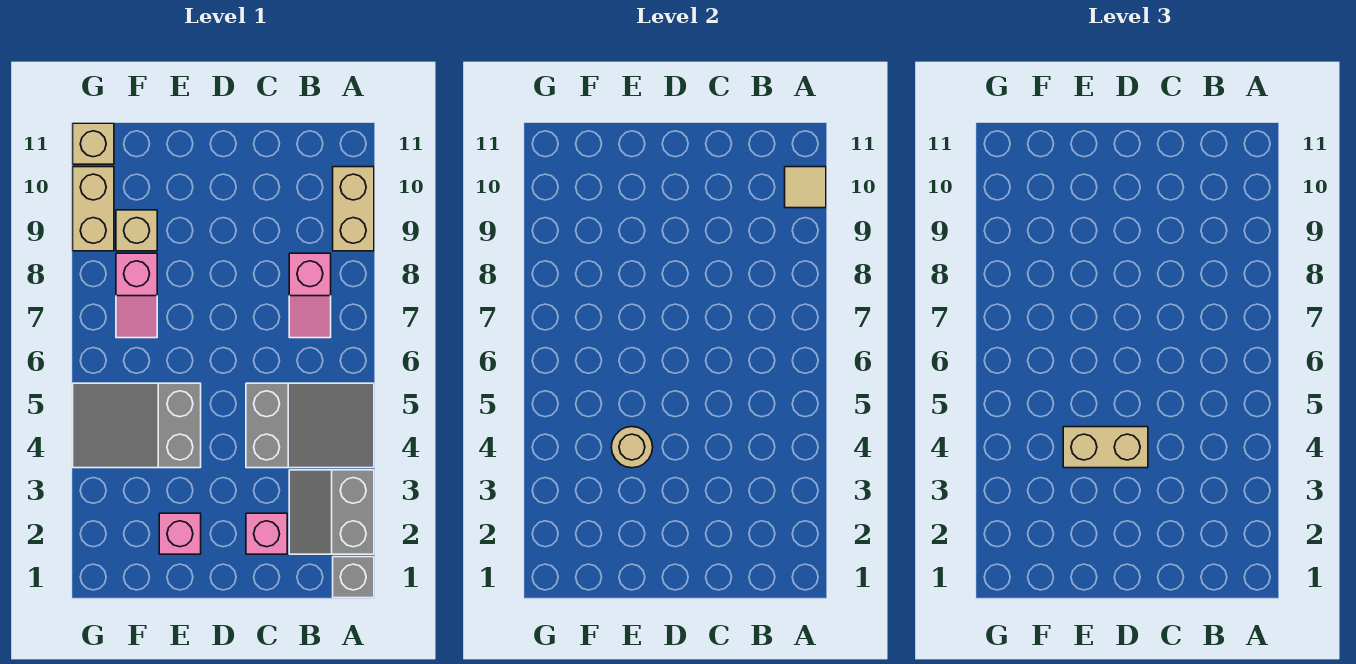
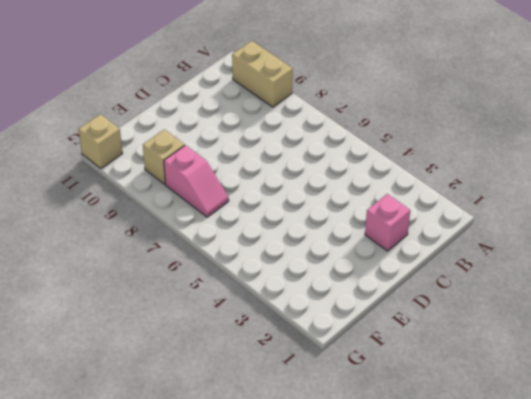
none -> grey 1x1 brick [333,557,374,598]
none -> grey 2x2 slope [289,470,374,554]
none -> grey 2x3 slope [246,383,374,468]

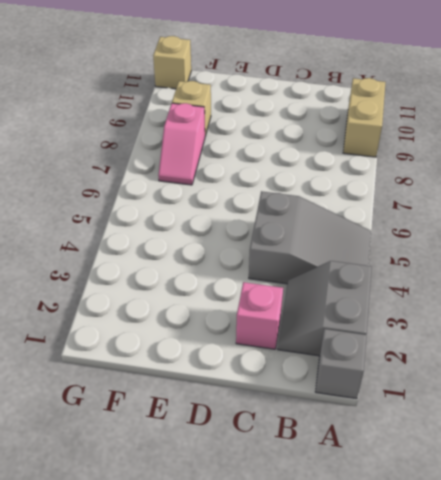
none -> pink 1x2 slope [289,253,331,338]
none -> pink 1x1 brick [159,513,201,554]
none -> grey 2x3 slope [73,383,201,468]

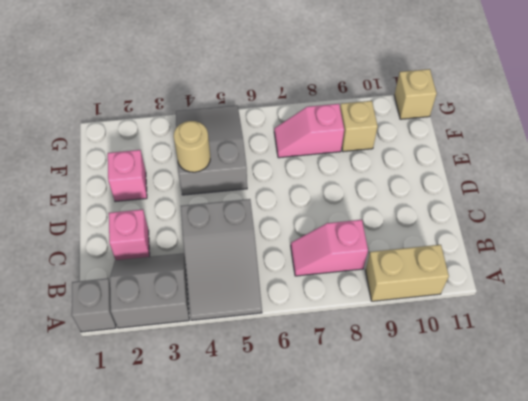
none -> tan 1x2 brick [73,167,114,251]
none -> tan 1x1 tile [785,167,826,208]
none -> tan 1x2 brick [1063,427,1148,468]

